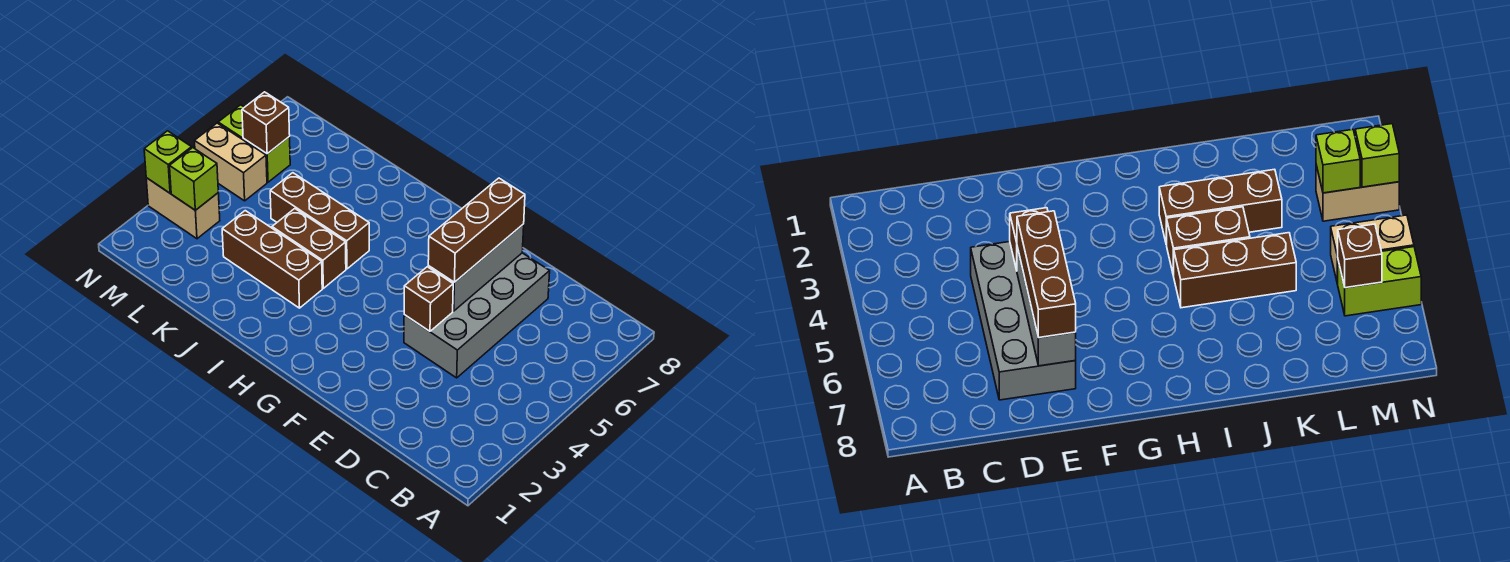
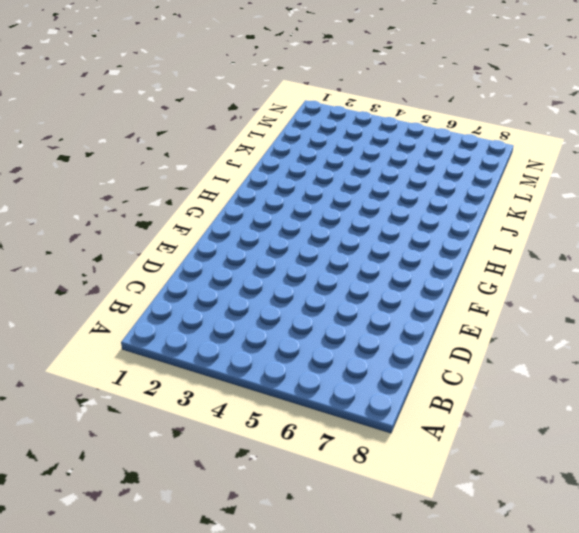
none -> grey 2x4 brick [404,253,550,378]
none -> brown 1x3 brick [222,211,322,308]
none -> brown 1x2 brick [272,209,346,288]

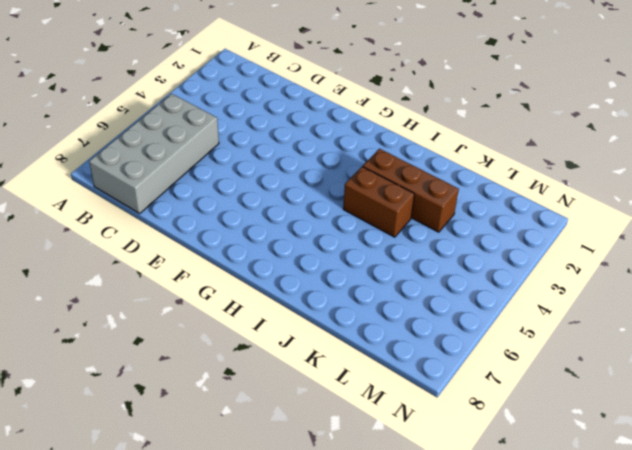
grey 2x4 brick [89,94,219,213] -> grey 2x4 brick moved to [404,253,550,378]
none -> brown 1x3 brick [270,173,369,269]
none -> tan 1x2 brick [146,178,220,239]
none -> tan 1x2 brick [195,123,267,201]

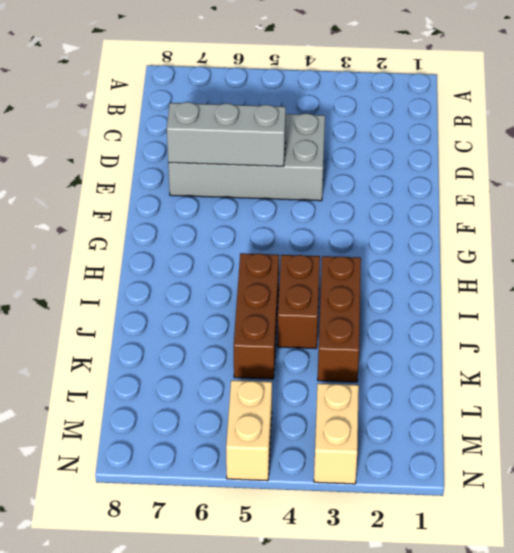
none -> lime 1x2 brick [218,105,290,182]
none -> brown 1x1 brick [404,267,453,331]
none -> lime 1x1 brick [170,148,218,210]

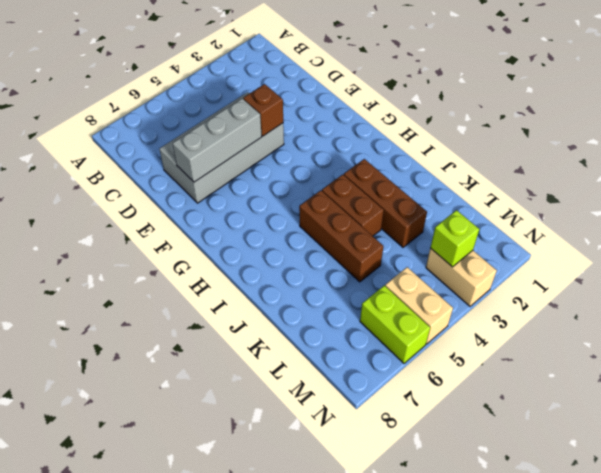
none -> brown 1x1 brick [242,92,290,154]
none -> lime 1x1 brick [144,131,192,193]
none -> brown 1x3 brick [428,178,525,282]

